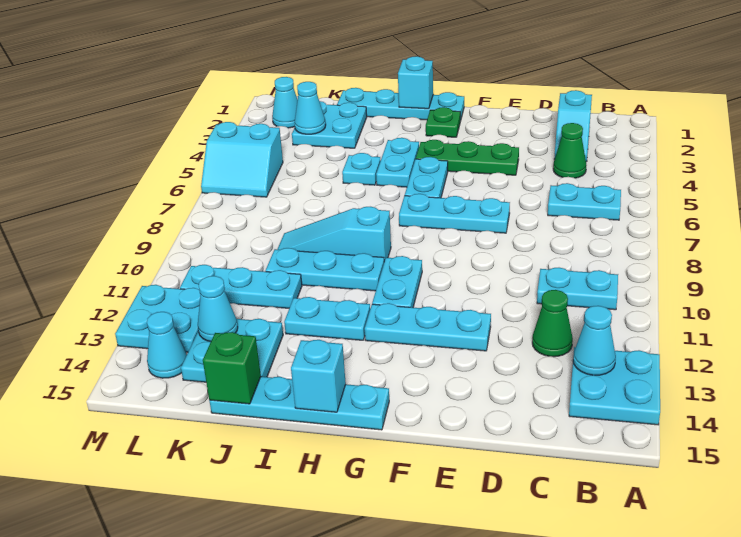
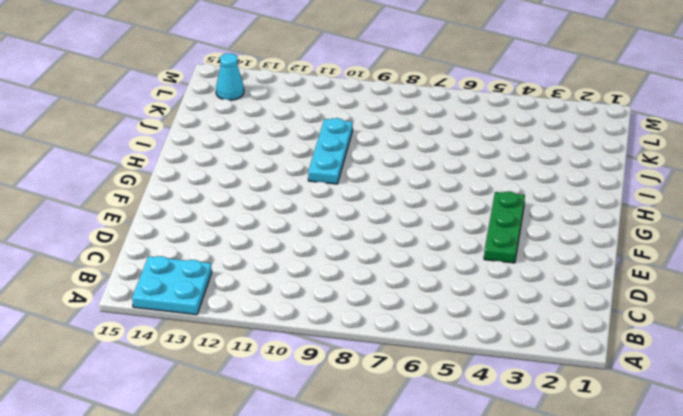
none -> cyan 1x2 plate [548,183,621,220]
none -> cyan 1x2 plate [537,268,618,310]
none -> cyan 1x2 slope [554,90,592,162]
none -> green 1x1 cone [553,123,586,178]

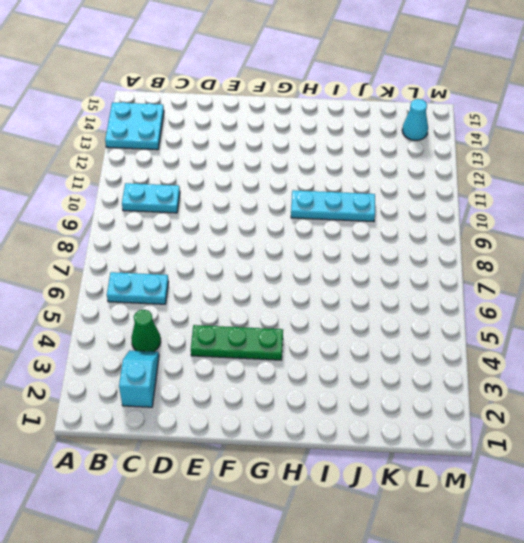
none -> green 1x1 cone [532,290,573,357]
none -> cyan 1x3 plate [399,194,510,233]
none -> cyan 1x3 plate [365,303,491,351]
none -> cyan 1x4 plate [337,88,464,121]

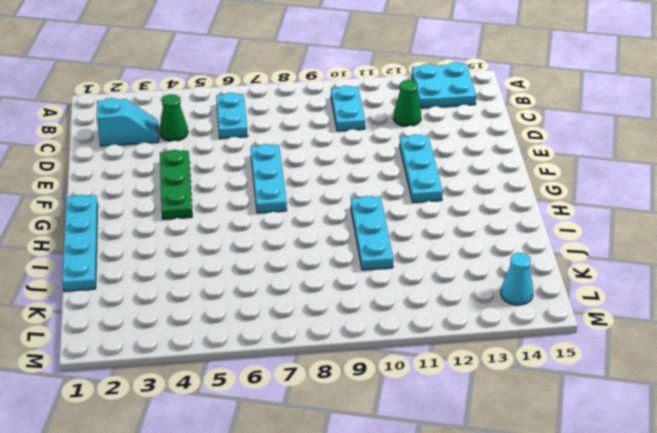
none -> green 1x1 plate [426,107,460,137]
none -> cyan 1x2 plate [405,157,448,198]
none -> cyan 1x2 plate [372,256,422,307]
none -> cyan 1x4 plate [209,377,389,430]

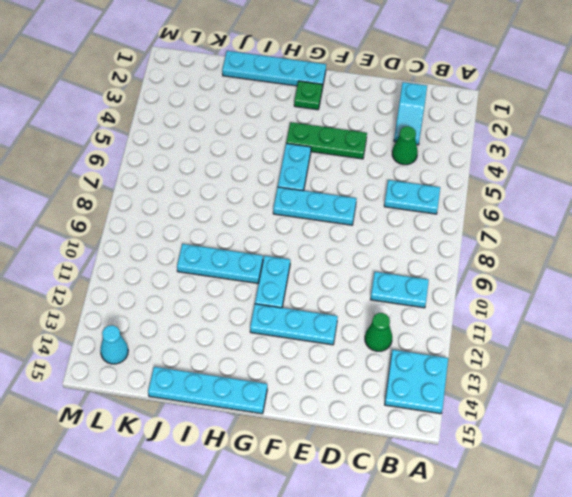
none -> cyan 1x2 plate [376,138,419,187]
none -> cyan 1x3 slope [277,207,391,262]
none -> cyan 1x2 plate [284,297,370,340]
none -> cyan 1x1 plate [342,153,381,185]

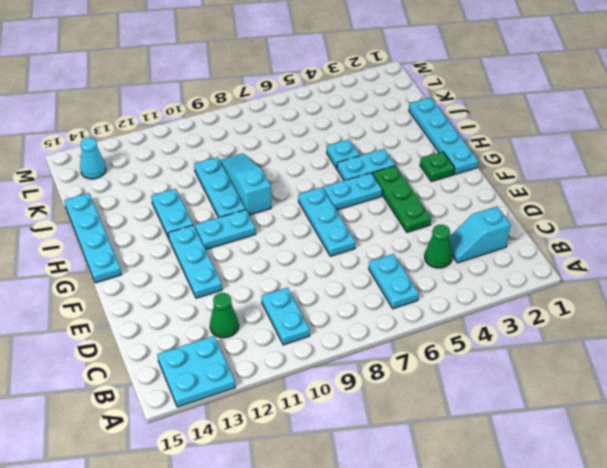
none -> cyan 2x2 plate [292,101,367,148]
none -> cyan 1x3 plate [180,265,302,308]
none -> cyan 2x2 plate [181,319,283,382]
none -> cyan 1x1 cone [272,77,298,128]

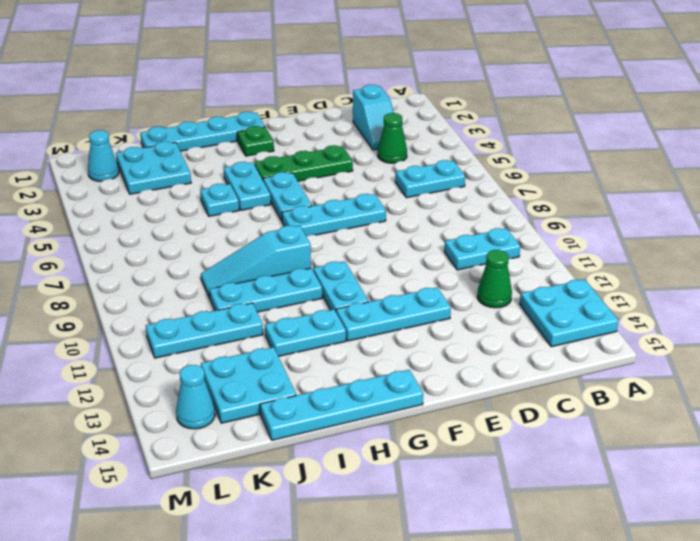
none -> cyan 2x2 slope [201,122,283,197]
none -> cyan 2x2 plate [115,285,201,352]
none -> cyan 1x1 cone [573,306,616,375]
none -> cyan 1x1 brick [398,56,433,109]

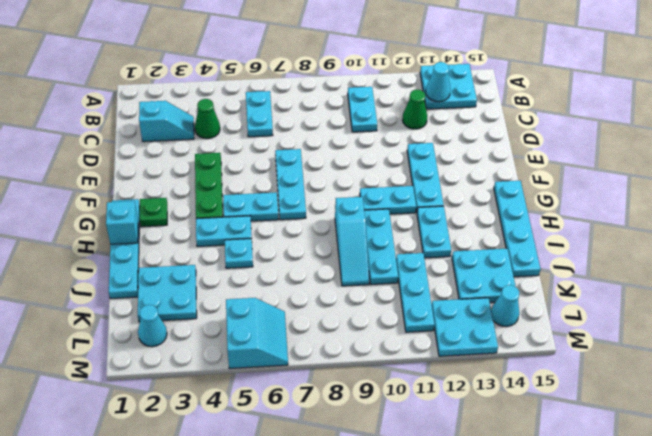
none -> cyan 1x1 brick [291,340,346,412]
none -> green 1x1 brick [203,332,261,404]
none -> cyan 1x1 cone [294,82,326,134]
none -> cyan 1x1 cone [198,276,238,341]

